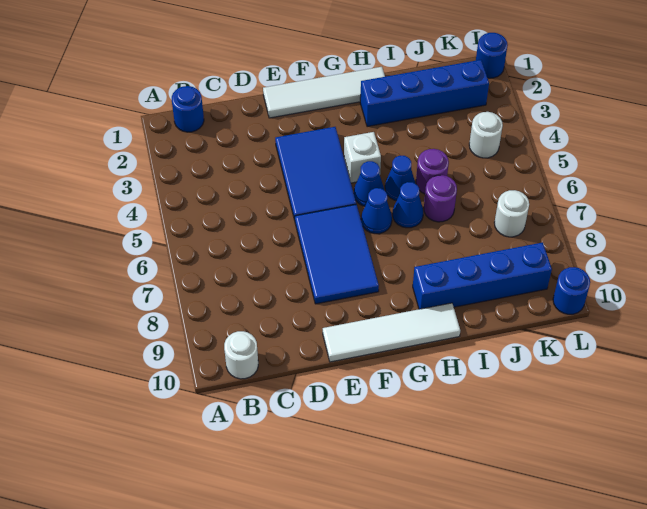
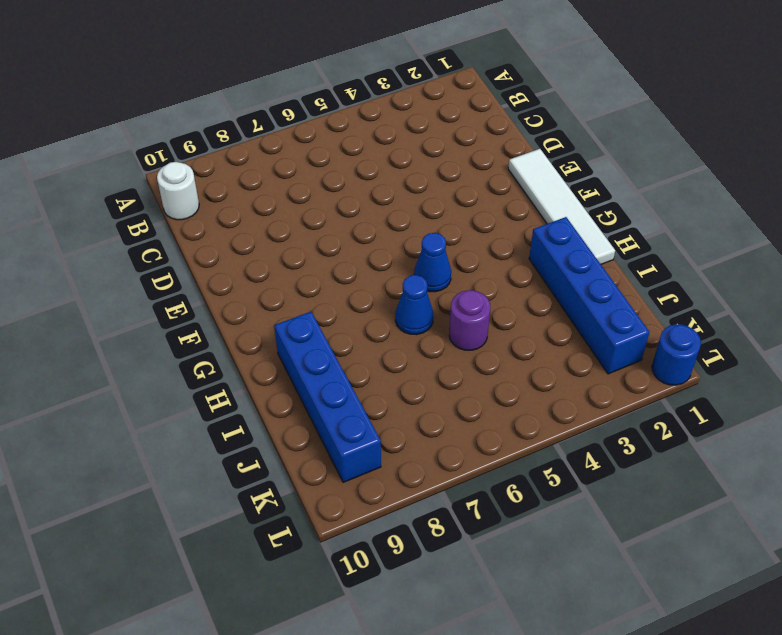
none -> blue 1x1 round brick [172,86,204,132]
none -> blue 2x3 tile [275,127,356,220]
none -> blue 2x3 tile [295,204,379,304]

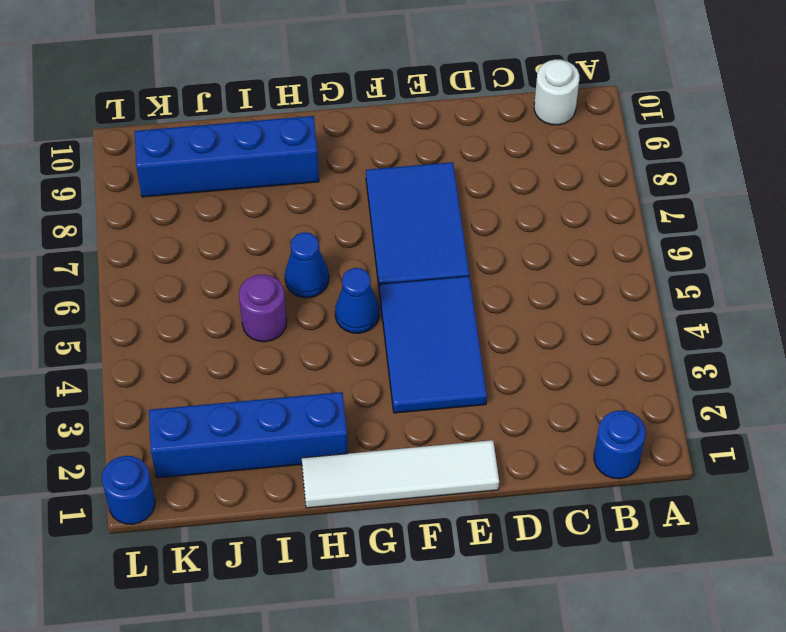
none -> white 1x4 tile [323,303,460,362]
none -> white 1x1 brick [344,132,381,183]
none -> blue 1x1 cone [361,188,392,234]

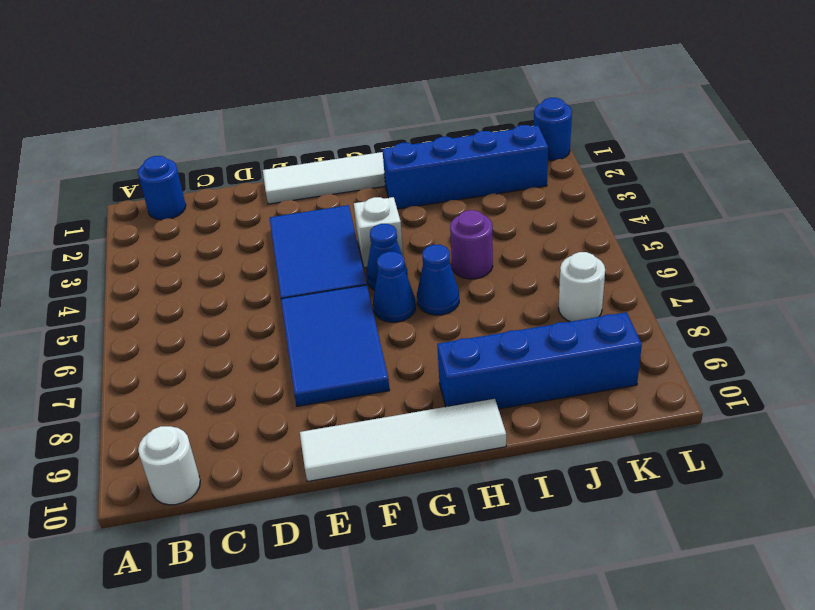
none -> blue 1x1 cone [385,156,415,201]
none -> purple 1x1 round brick [424,175,457,222]
none -> white 1x1 round brick [469,112,503,158]

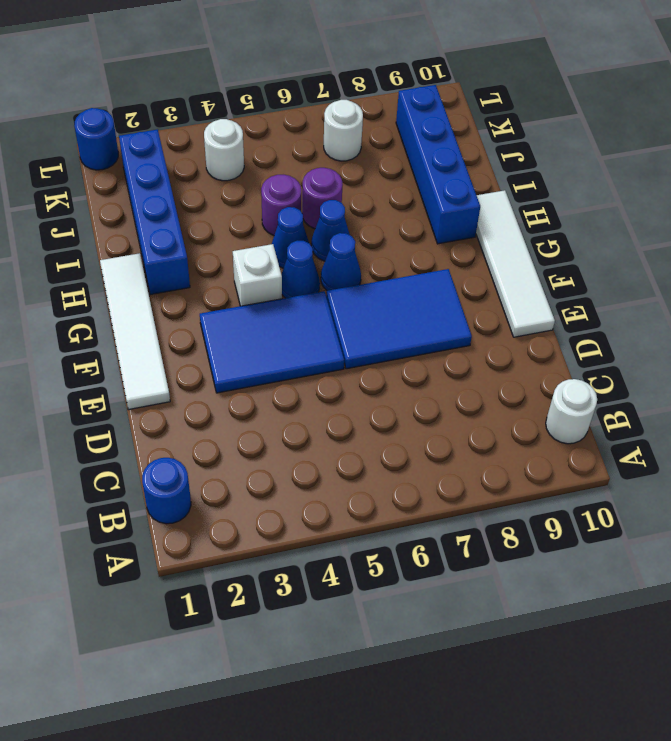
none -> blue 1x1 round brick [553,267,590,314]

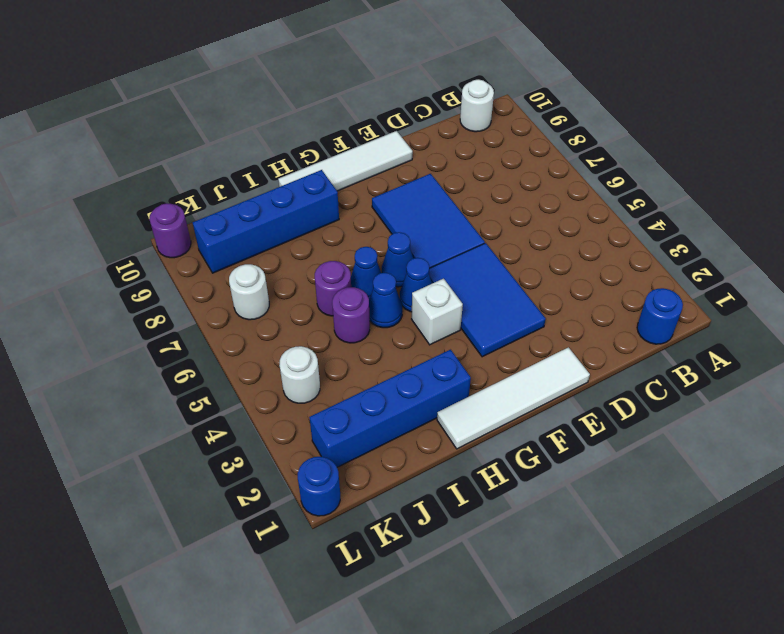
purple 1x1 round brick [149,203,191,258] -> blue 1x1 round brick [553,267,590,314]

